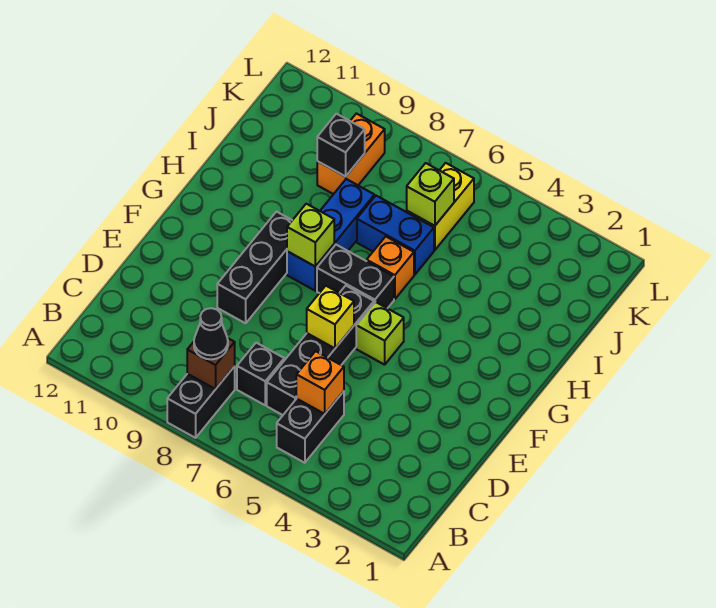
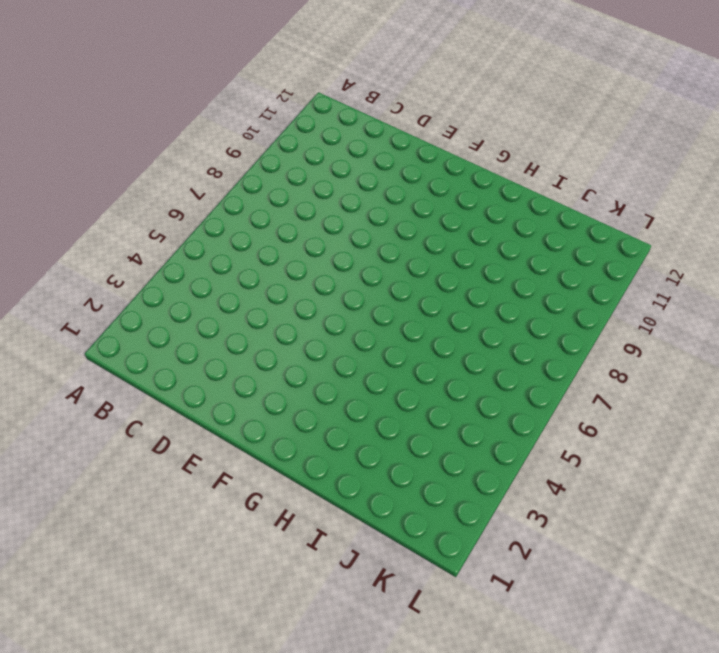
none -> black 1x2 brick [167,366,235,438]
none -> black 1x2 brick [277,391,344,463]
none -> black 1x4 brick [267,286,374,415]

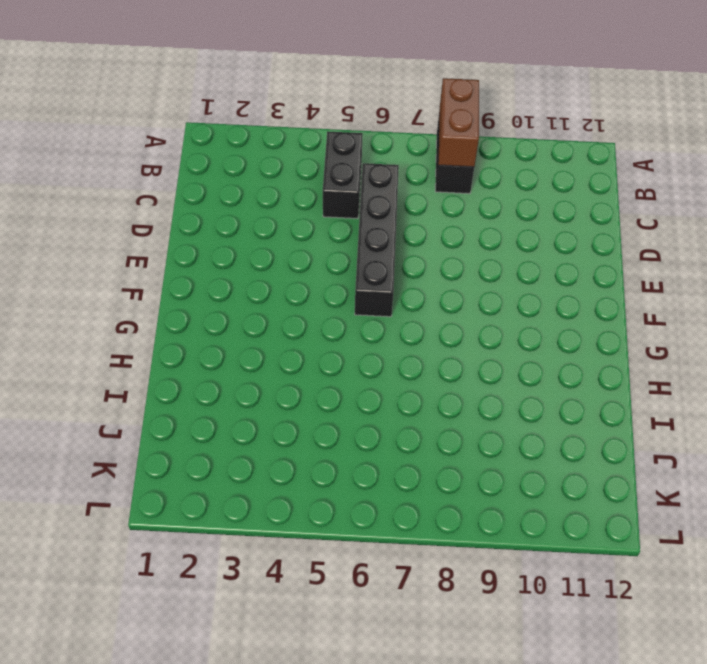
brown 1x2 brick [438,78,479,167] -> brown 1x1 brick [187,338,235,389]
none -> black 1x1 brick [237,343,284,405]
none -> black 1x3 brick [217,212,292,323]
none -> lime 1x1 brick [356,302,404,365]

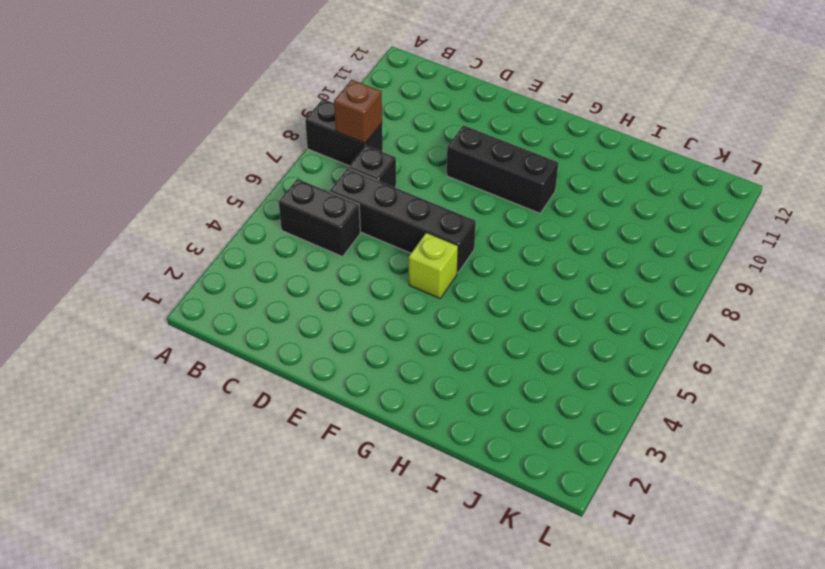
none -> black 1x2 brick [317,245,394,308]
none -> blue 1x3 brick [287,179,374,291]
none -> orange 1x1 brick [367,237,414,299]

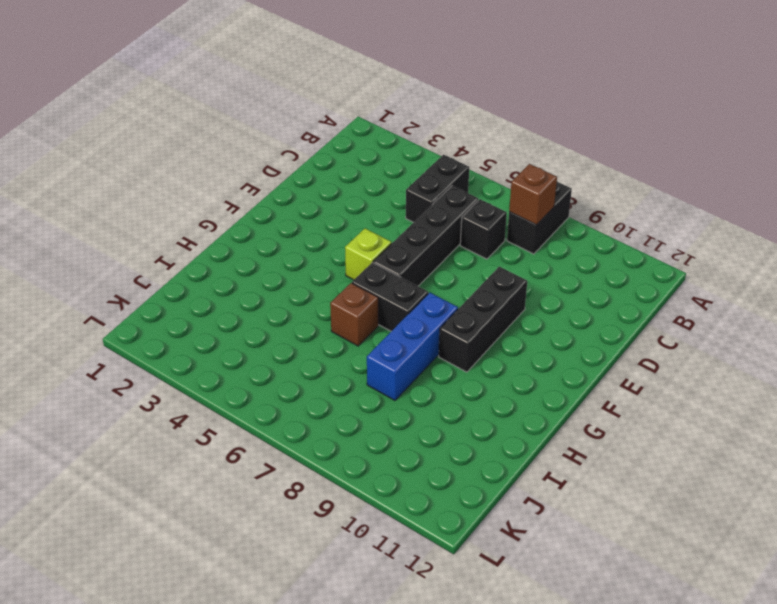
brown 1x1 brick [330,283,378,346] -> orange 1x1 brick [367,237,414,299]
none -> blue 1x2 brick [357,196,434,275]
none -> yellow 1x2 brick [407,163,474,250]
none -> orange 1x2 brick [317,113,385,194]

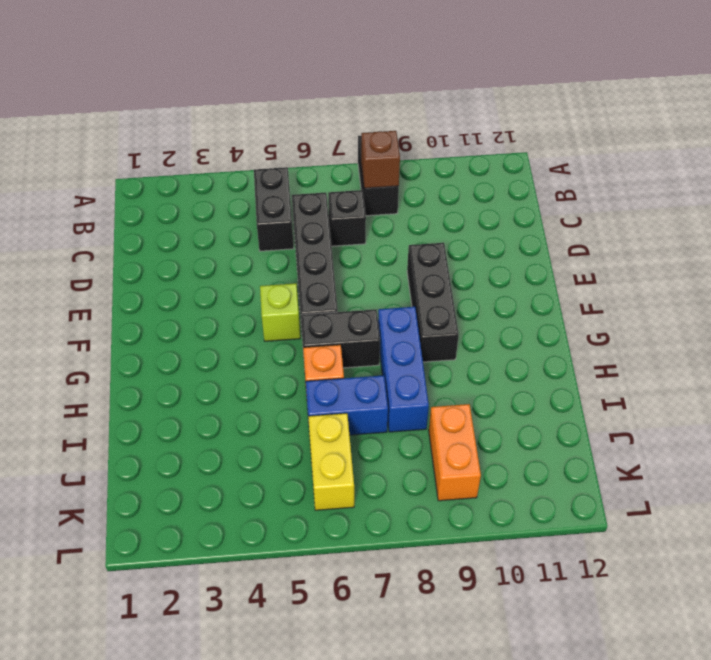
none -> orange 1x1 brick [296,351,344,414]
none -> yellow 1x1 brick [307,286,354,348]
none -> lime 1x1 brick [287,204,334,267]

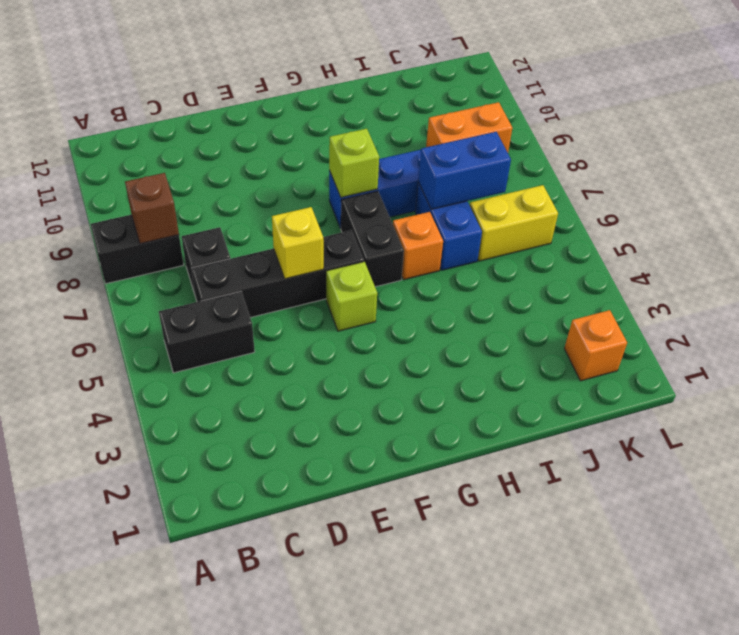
blue 1x2 brick [418,132,511,209] -> none
orange 1x1 brick [564,310,627,381] -> orange 1x1 brick moved to [296,351,344,414]
none -> black 1x3 brick [217,212,292,323]
none -> lime 1x1 brick [407,163,454,226]
none -> black 1x1 brick [317,114,365,177]

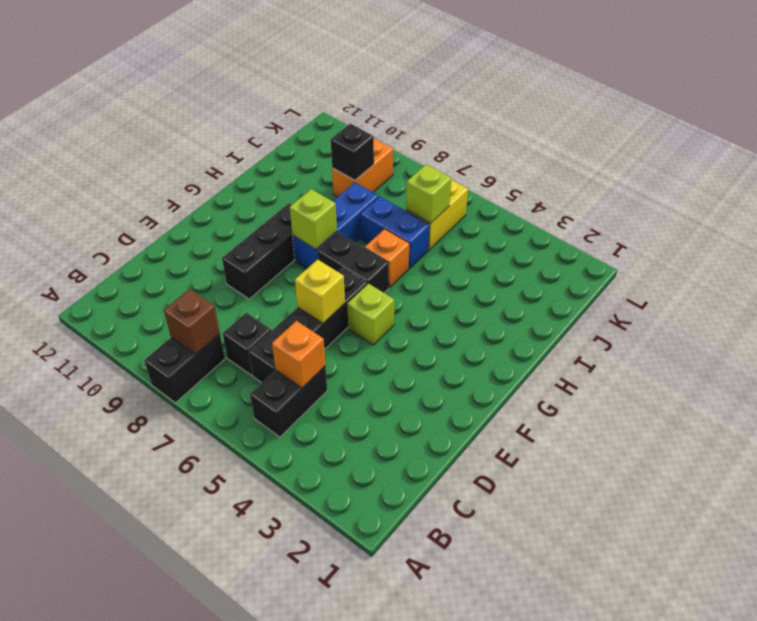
none -> black 1x1 cone [194,308,228,359]

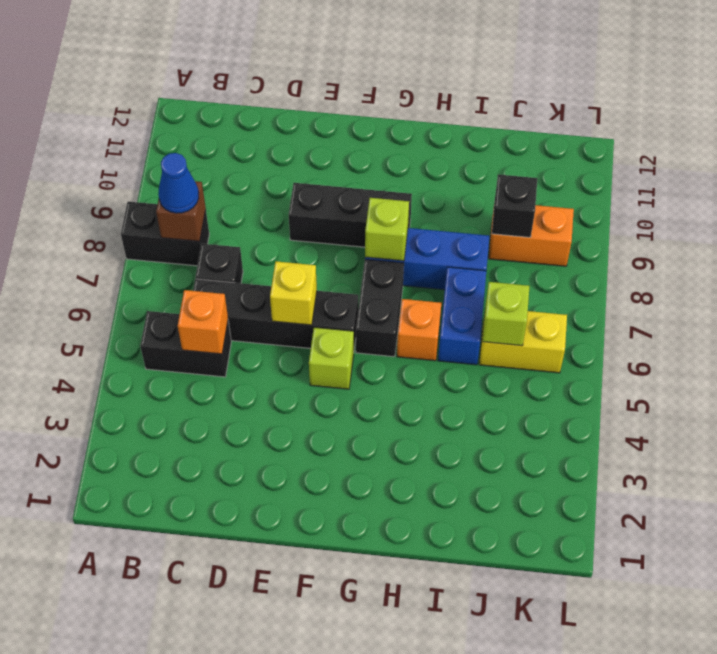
blue 1x1 cone [158,153,199,213] -> black 1x1 cone [194,308,228,359]

